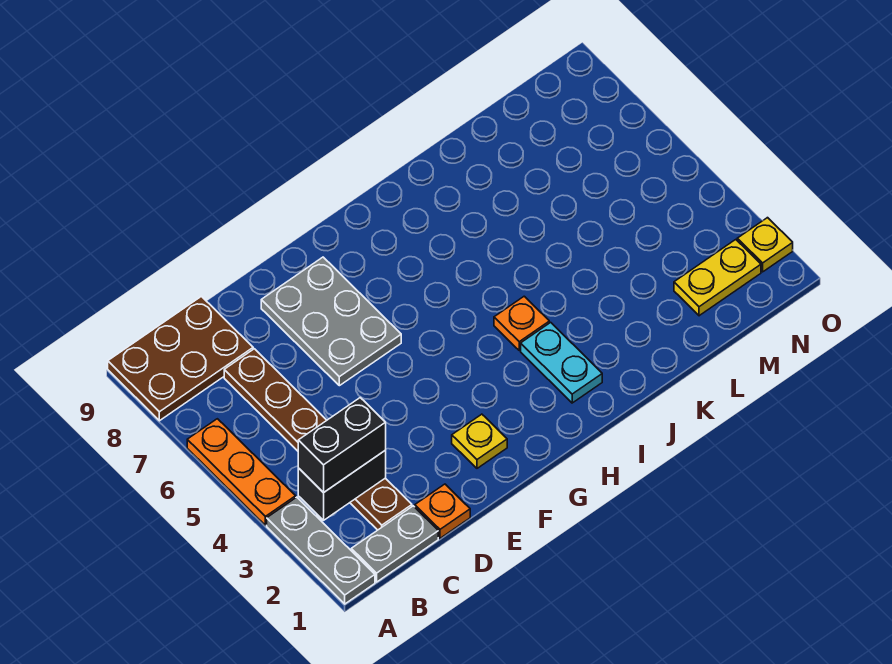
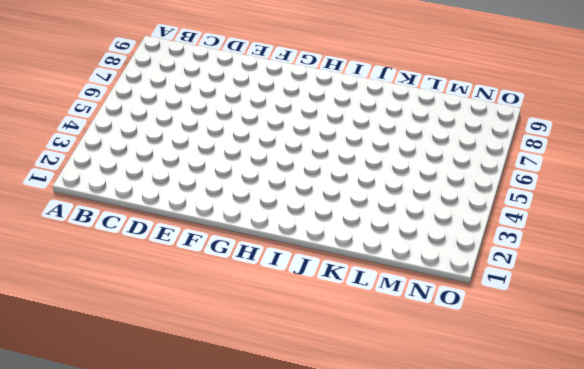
none -> grey 1x3 plate [267,497,375,604]
none -> orange 1x3 plate [187,419,296,525]
none -> brown 2x3 plate [108,296,253,421]

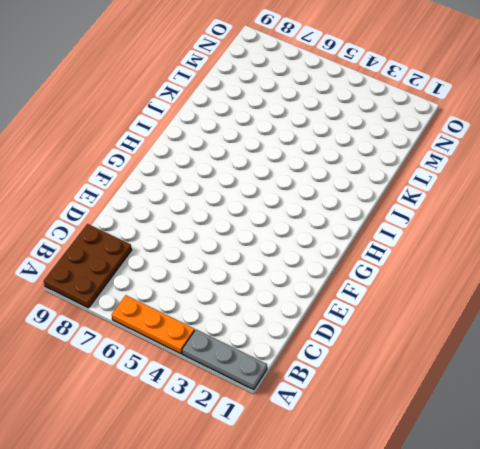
none -> grey 1x2 plate [351,506,438,582]
none -> brown 1x6 plate [224,349,412,530]
none -> orange 1x1 plate [415,484,470,538]

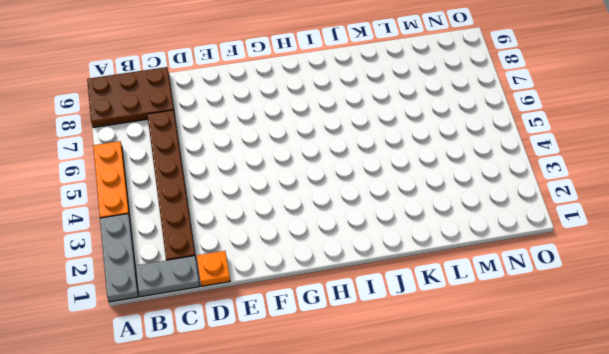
none -> grey 2x3 plate [261,257,401,386]
none -> yellow 1x1 plate [452,414,507,468]
none -> cyan 1x2 plate [521,322,602,403]

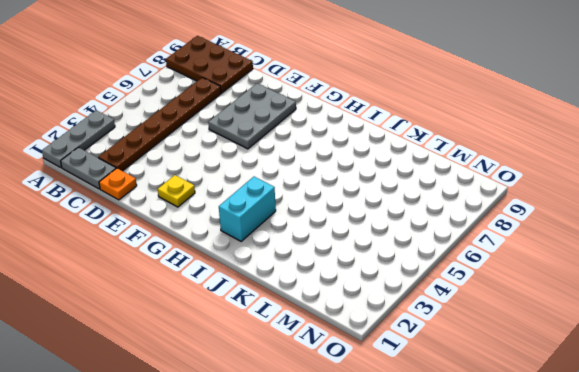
cyan 1x2 brick [219,177,276,241] -> cyan 1x2 plate [521,322,602,403]
none -> orange 1x3 plate [187,419,296,525]
none -> orange 1x1 plate [494,296,549,350]
none -> yellow 1x2 plate [674,240,761,316]

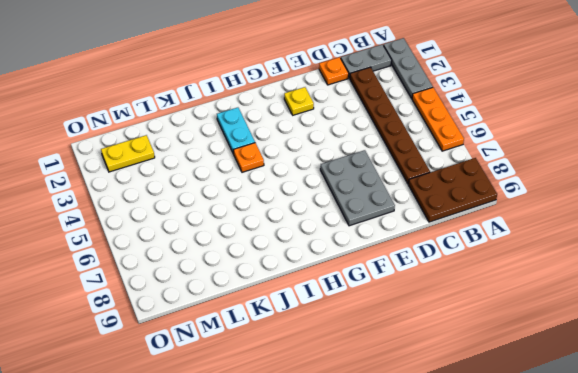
none -> yellow 1x1 plate [737,218,793,272]
none -> black 1x2 brick [298,451,386,520]
none -> black 1x2 brick [298,398,386,493]

